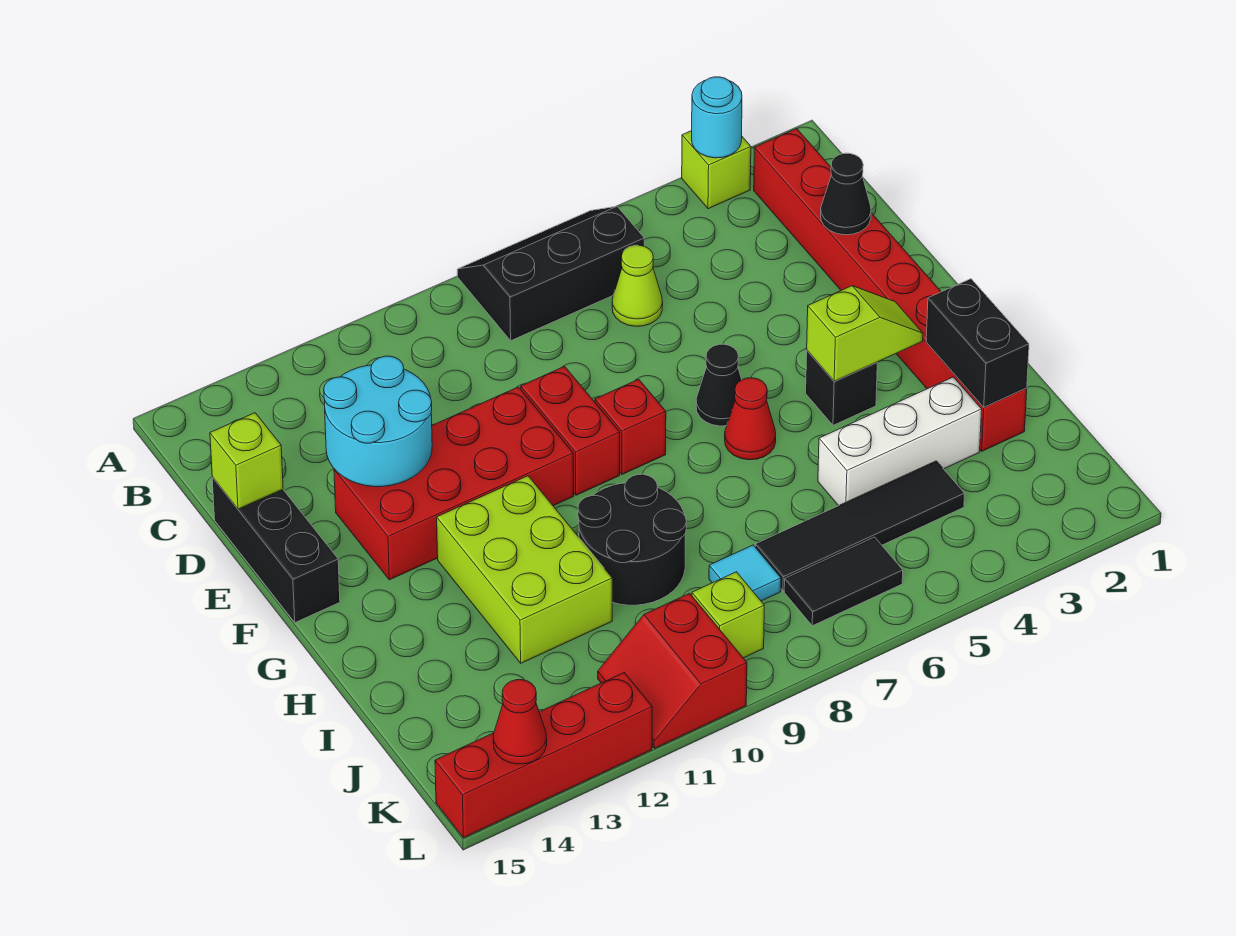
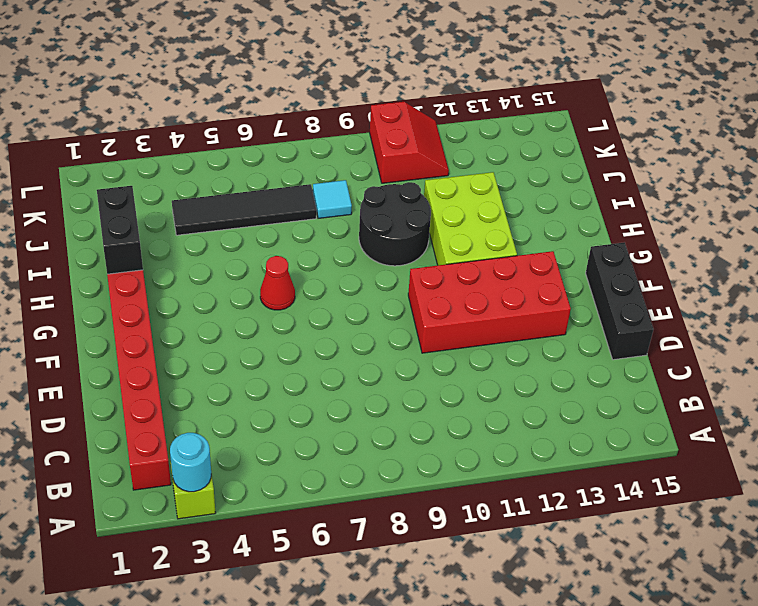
none -> black 2x3 slope [457,206,644,341]
none -> lime 1x1 cone [612,245,663,326]
none -> red 1x2 brick [521,366,620,495]

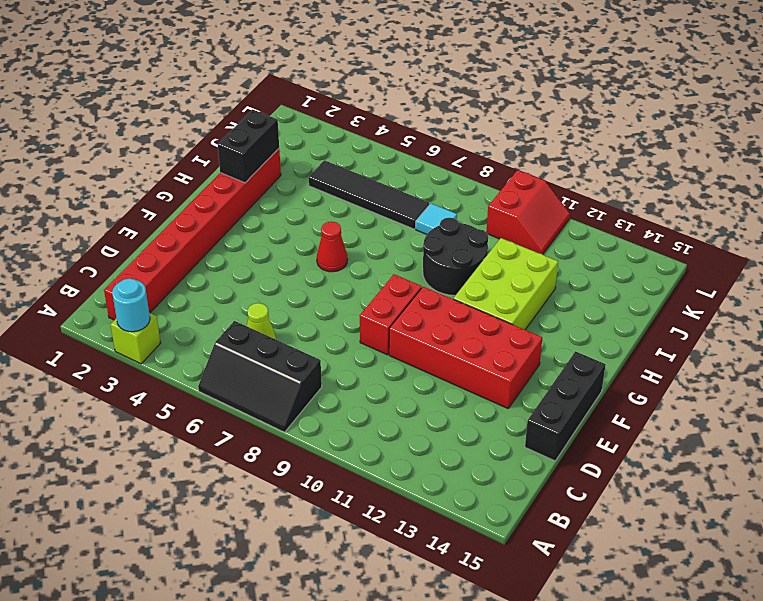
none -> black 1x1 cone [696,344,742,426]
none -> red 1x1 brick [595,379,666,474]
none -> black 1x1 brick [806,351,877,425]

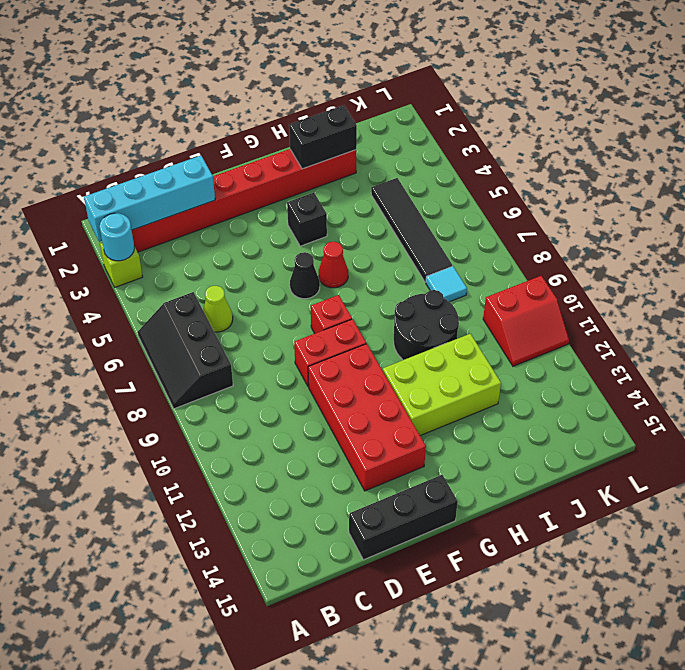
cyan 1x4 brick [84,156,215,242] -> black 1x1 cone [821,153,871,235]
none -> white 1x3 brick [818,377,982,506]
none -> black 1x2 tile [784,537,903,626]
none -> lime 1x1 brick [692,572,764,658]

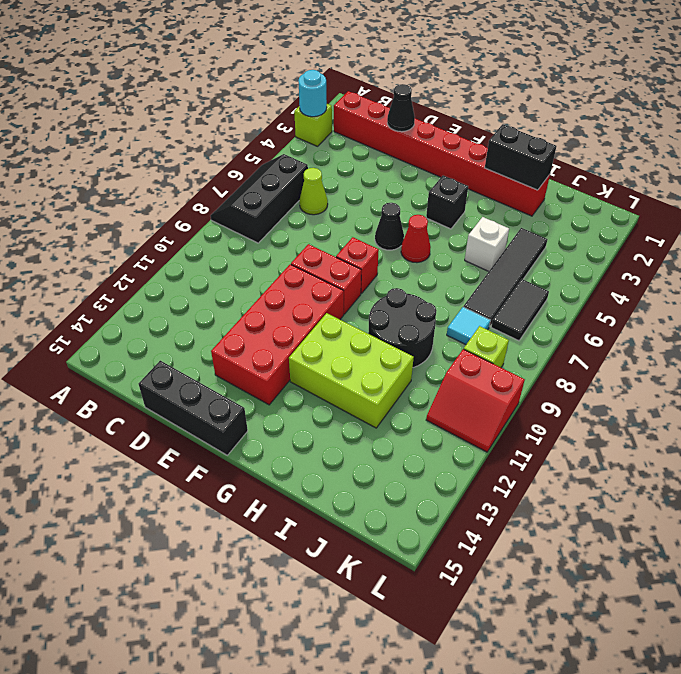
white 1x1 brick [465,217,509,271] -> white 1x3 brick [818,377,982,506]
none -> red 1x4 brick [435,672,652,838]
none -> cyan 2x2 round brick [324,356,432,487]
none -> lime 1x1 brick [210,413,283,509]

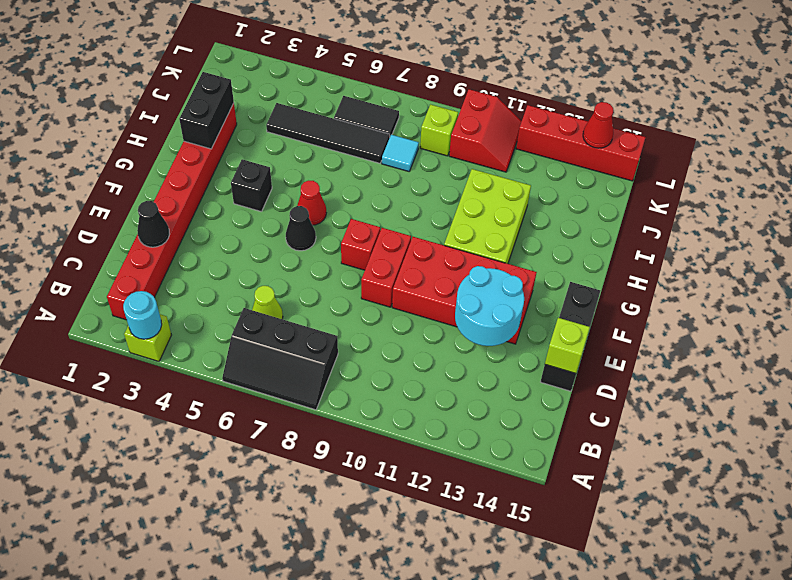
none -> black 2x2 round brick [578,474,686,605]
none -> white 1x3 brick [818,377,982,506]
none -> lime 1x2 slope [807,286,923,381]

